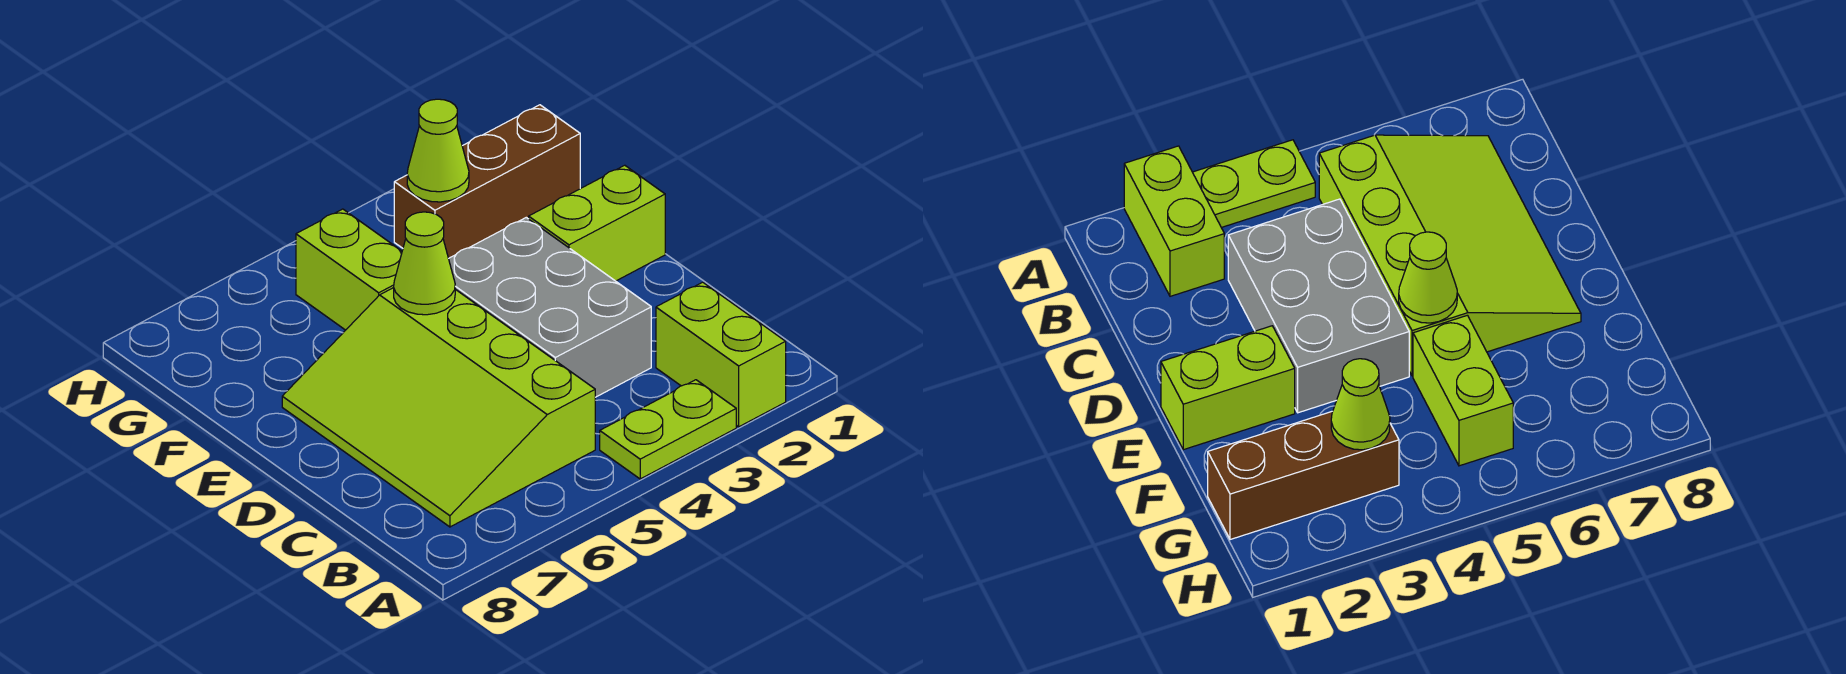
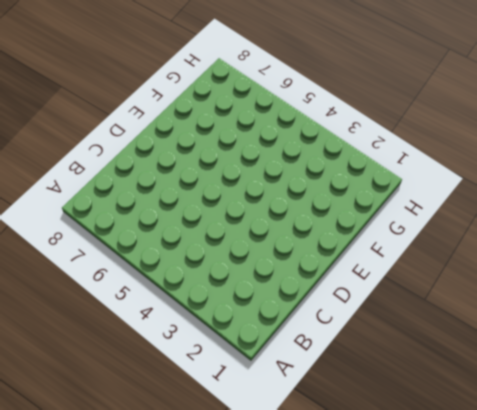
none -> lime 1x2 brick [656,282,786,427]
none -> lime 1x2 plate [600,380,736,479]

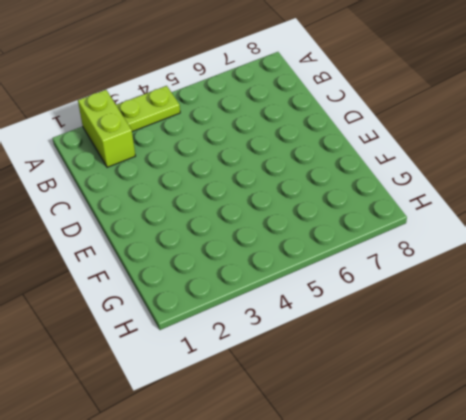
none -> lime 3x4 slope [282,288,595,527]
none -> grey 2x3 brick [449,218,651,397]

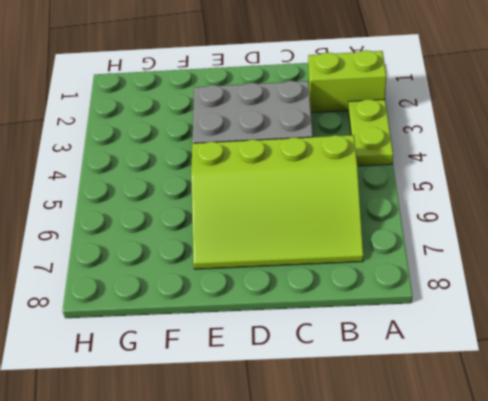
none -> lime 1x2 brick [529,165,665,281]
none -> lime 1x2 brick [296,209,402,330]

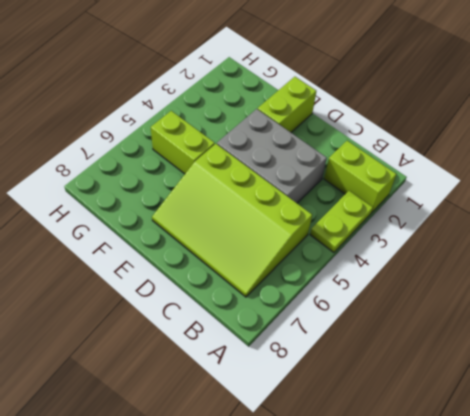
none -> brown 1x3 brick [394,105,580,258]
none -> lime 1x1 cone [394,212,455,315]

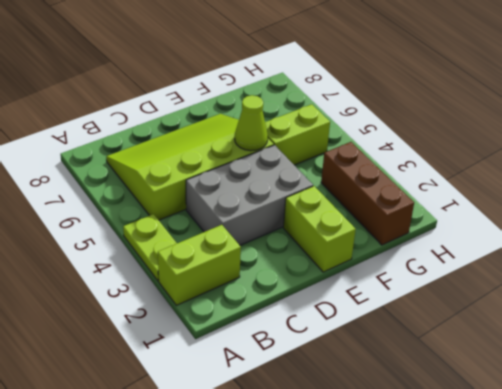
none -> lime 1x1 cone [407,99,469,202]

